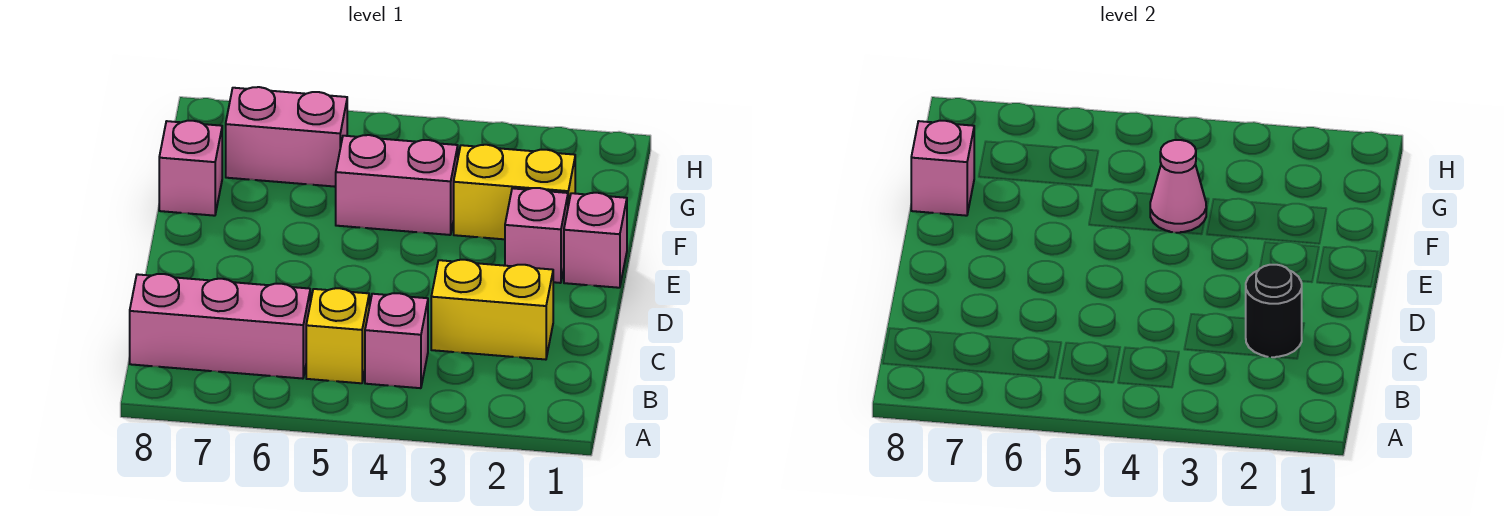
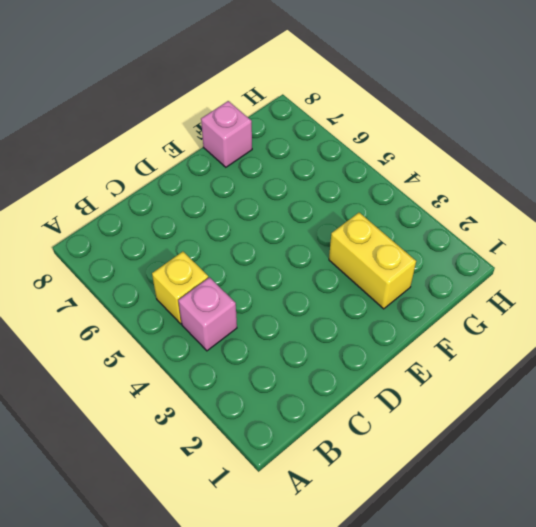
none -> pink 1x3 brick [130,274,310,379]
none -> yellow 1x2 brick [431,260,553,360]
none -> pink 1x1 brick [564,193,627,288]

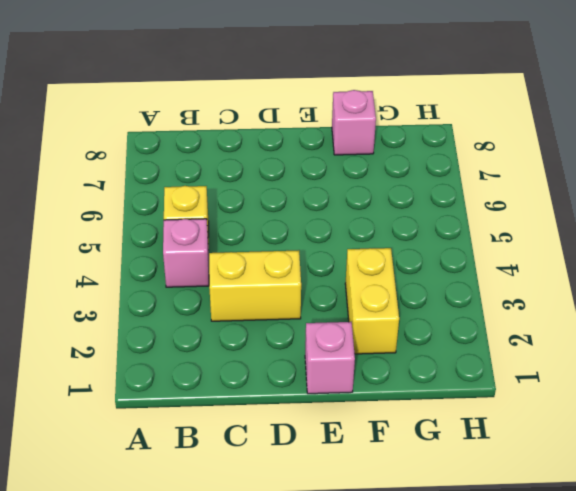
yellow 1x2 brick [209,250,301,321] -> yellow 1x2 brick turned to [431,260,553,360]
none -> pink 1x3 brick [130,274,310,379]
none -> pink 1x1 brick [505,188,568,283]
none -> pink 1x2 brick [336,135,458,235]

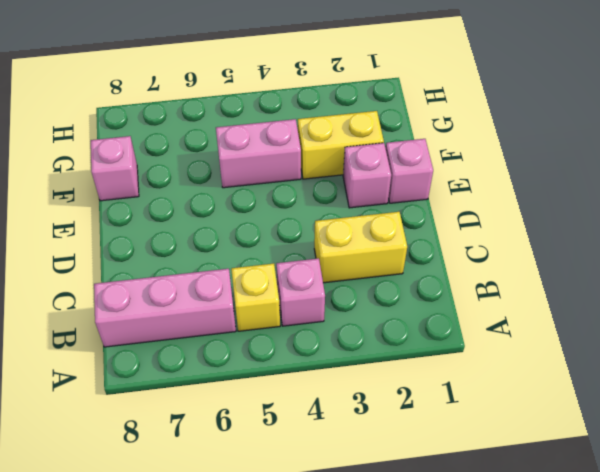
none -> pink 1x2 brick [226,87,347,187]
none -> black 1x1 round brick [1246,265,1302,357]
none -> pink 1x1 cone [1150,140,1206,233]

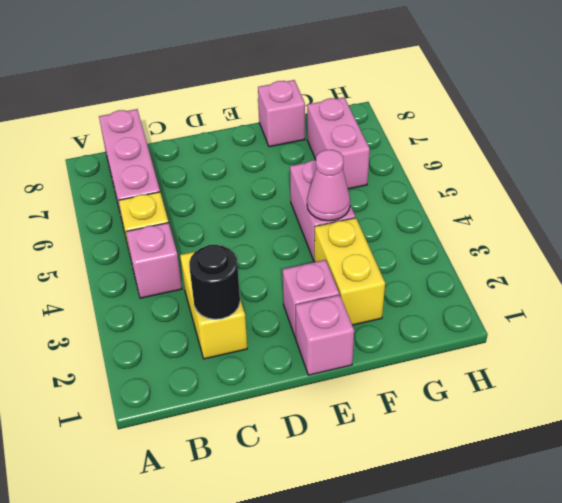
none -> pink 1x1 brick [911,121,974,216]

